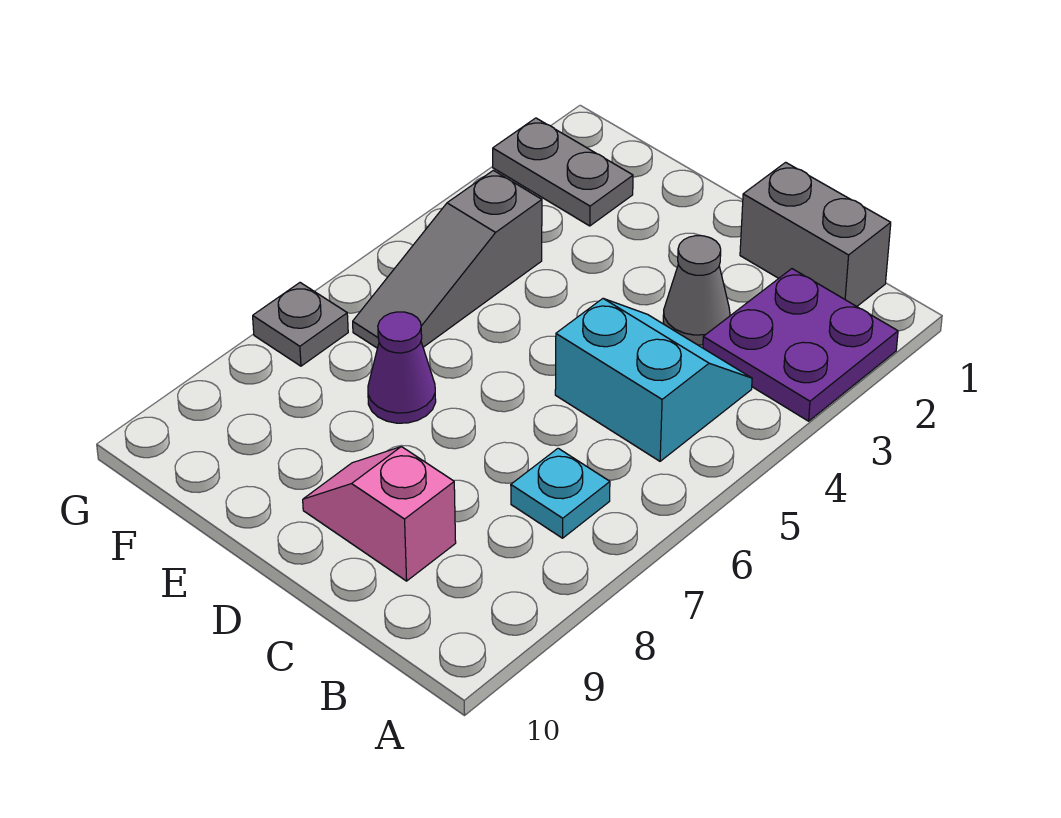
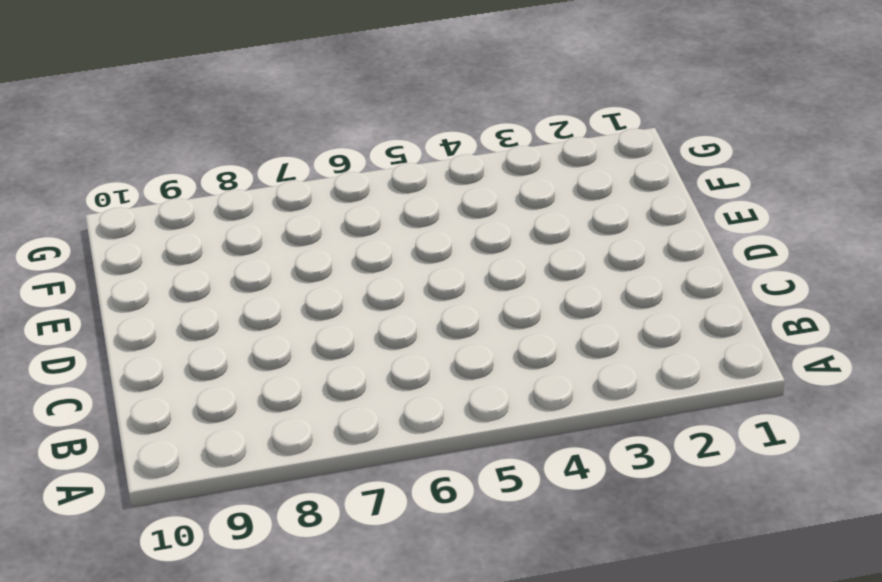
none -> purple 2x2 plate [703,269,898,421]
none -> grey 1x2 brick [740,162,891,306]

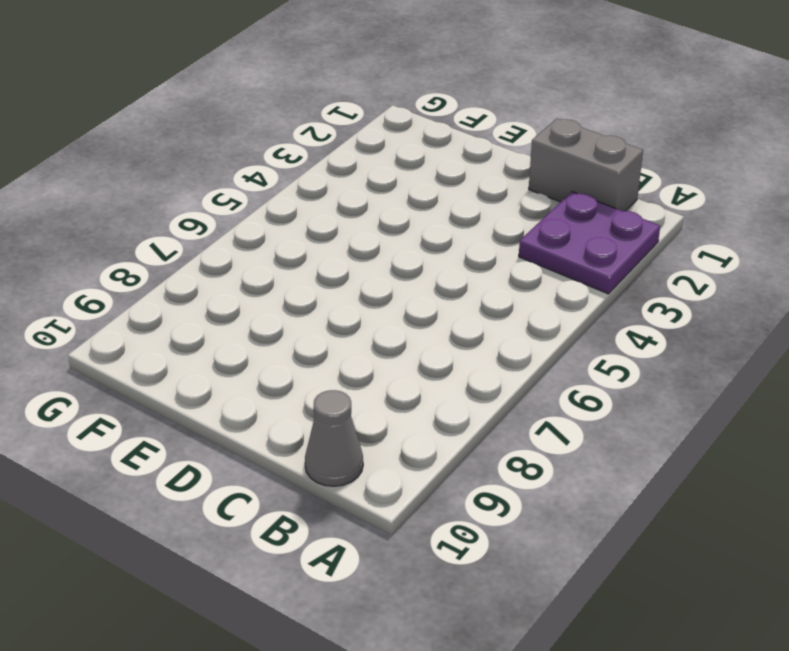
grey 1x1 cone [305,390,363,486] -> grey 1x1 cone moved to [663,236,730,345]
none -> cyan 2x2 slope [555,299,752,461]
none -> cyan 1x1 plate [511,448,610,538]

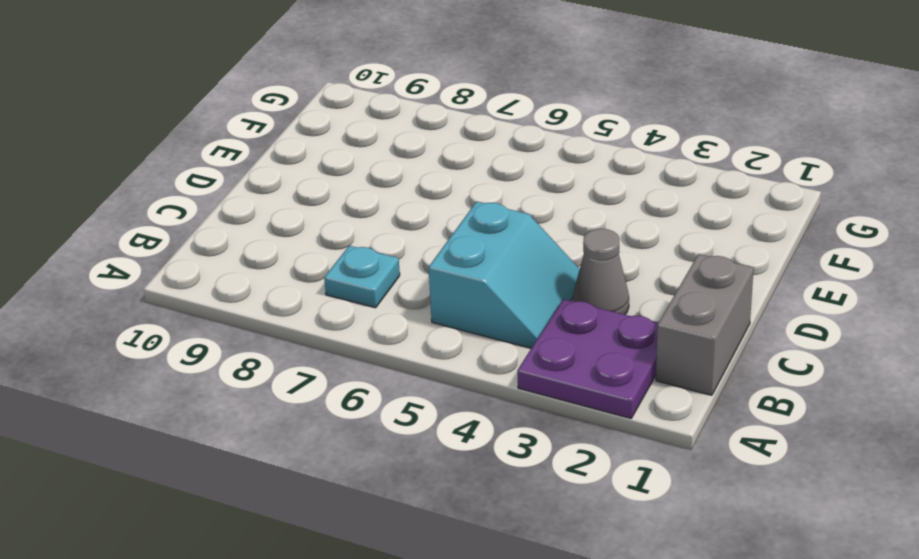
none -> pink 1x2 slope [303,447,456,581]
none -> purple 1x1 cone [368,312,436,423]

